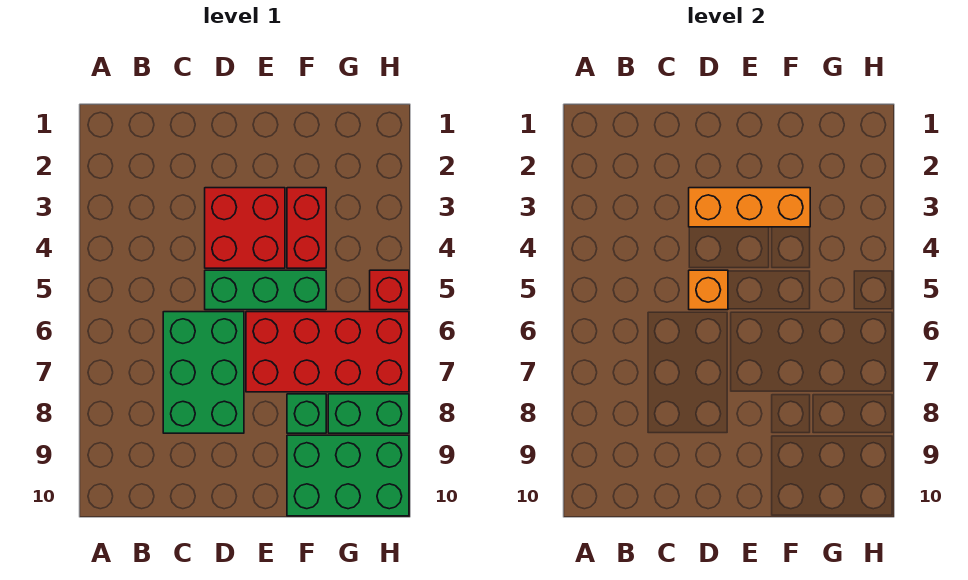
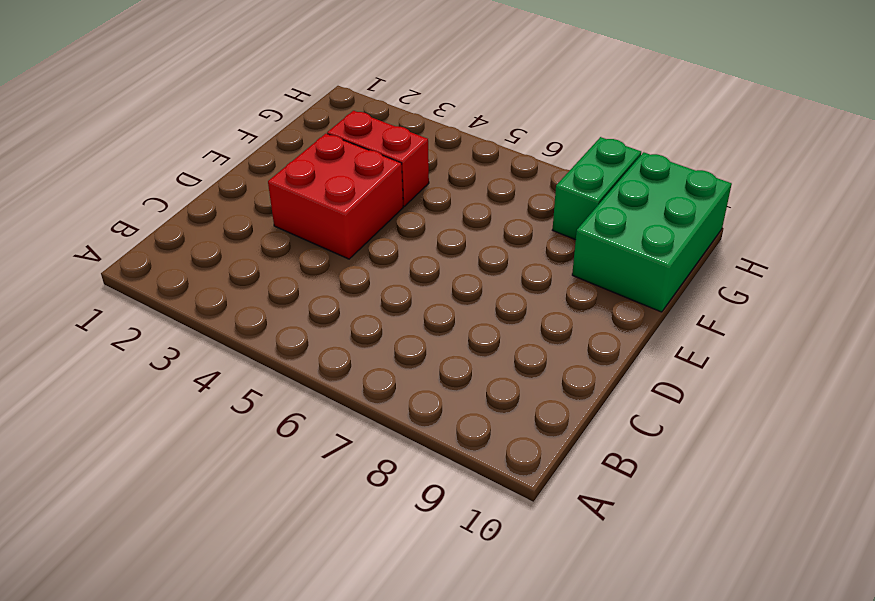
none -> green 2x3 brick [163,312,244,433]
none -> green 1x3 brick [205,270,326,310]

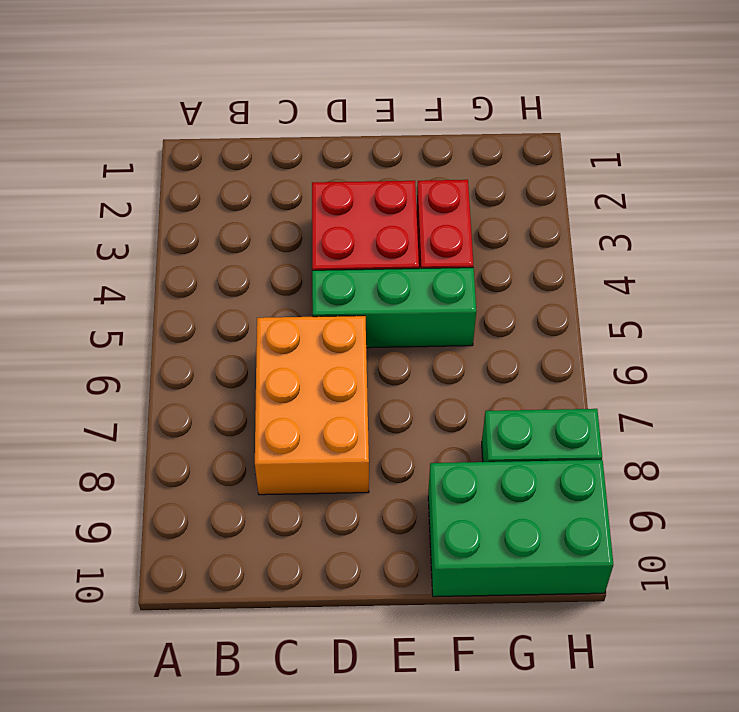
orange 2x3 brick [255,316,369,495] -> green 2x3 brick [163,312,244,433]
none -> red 2x4 brick [246,312,409,392]
none -> green 1x1 brick [287,394,326,433]

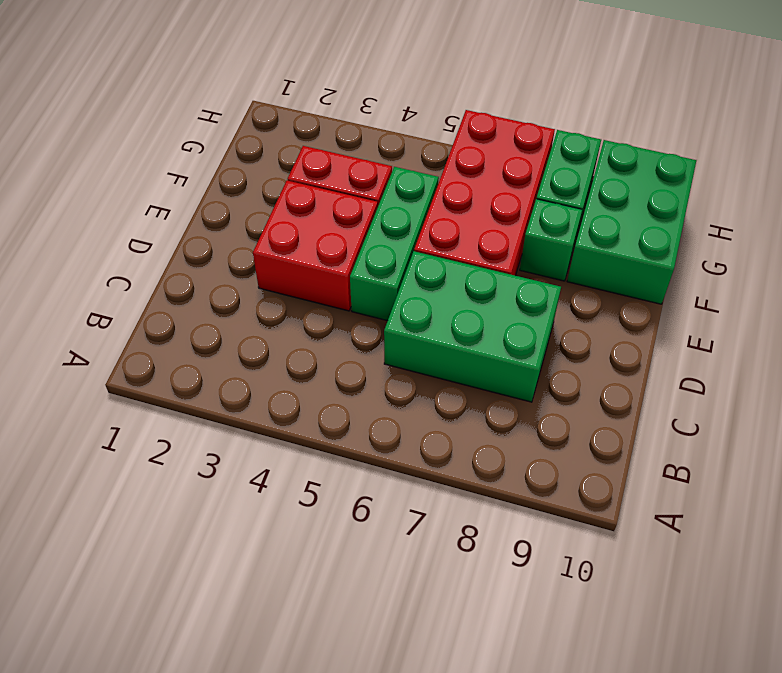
none -> red 1x1 brick [370,270,409,310]
none -> orange 1x3 brick [689,188,810,227]

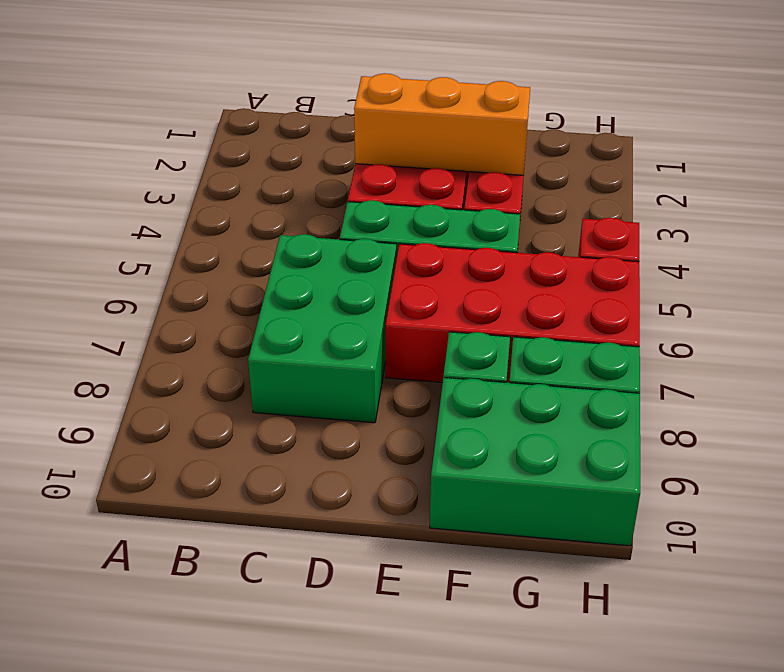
none -> orange 1x1 brick [689,270,728,310]

